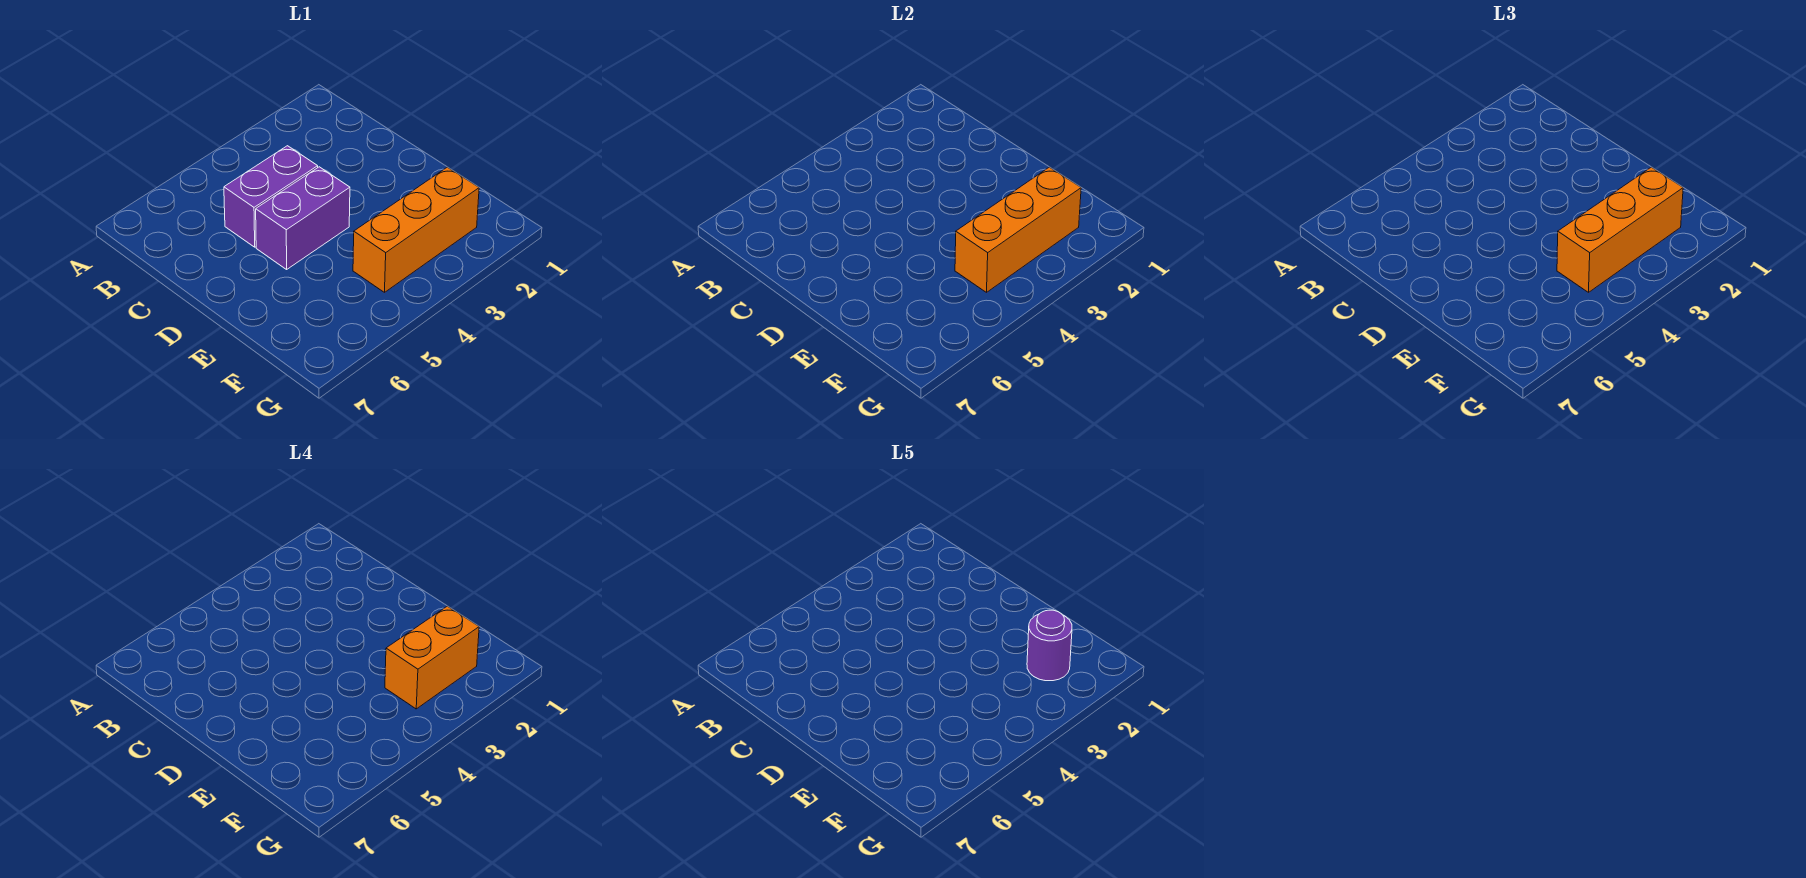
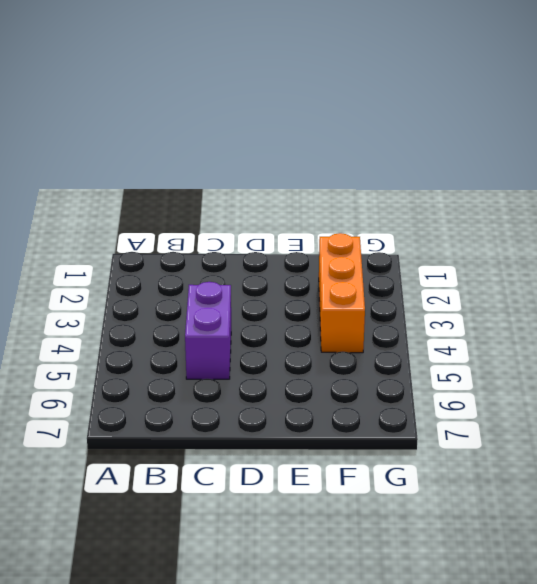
none -> purple 1x2 brick [256,167,350,269]
none -> orange 1x3 brick [955,167,1081,292]

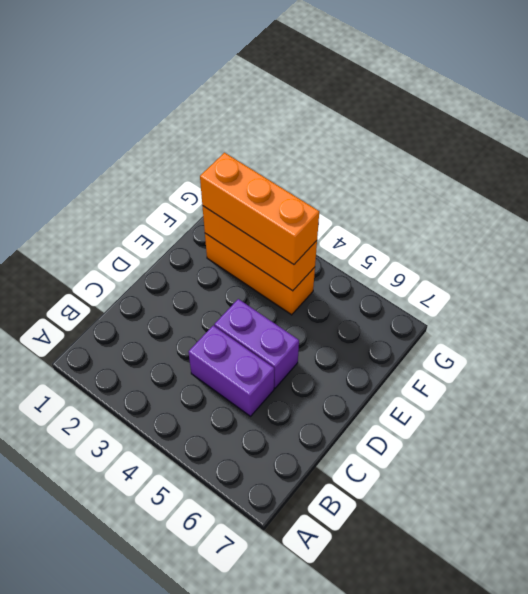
none -> orange 1x2 brick [385,606,479,709]
none -> purple 1x1 round brick [1027,610,1072,681]

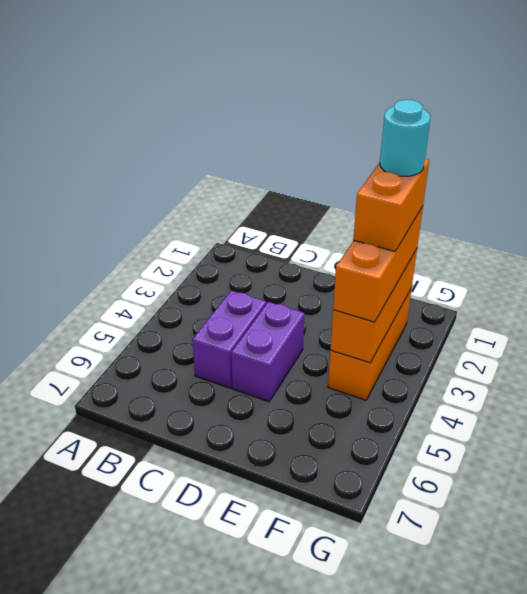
cyan 1x1 round brick [380,100,430,176] -> purple 1x1 round brick [1027,610,1072,681]

